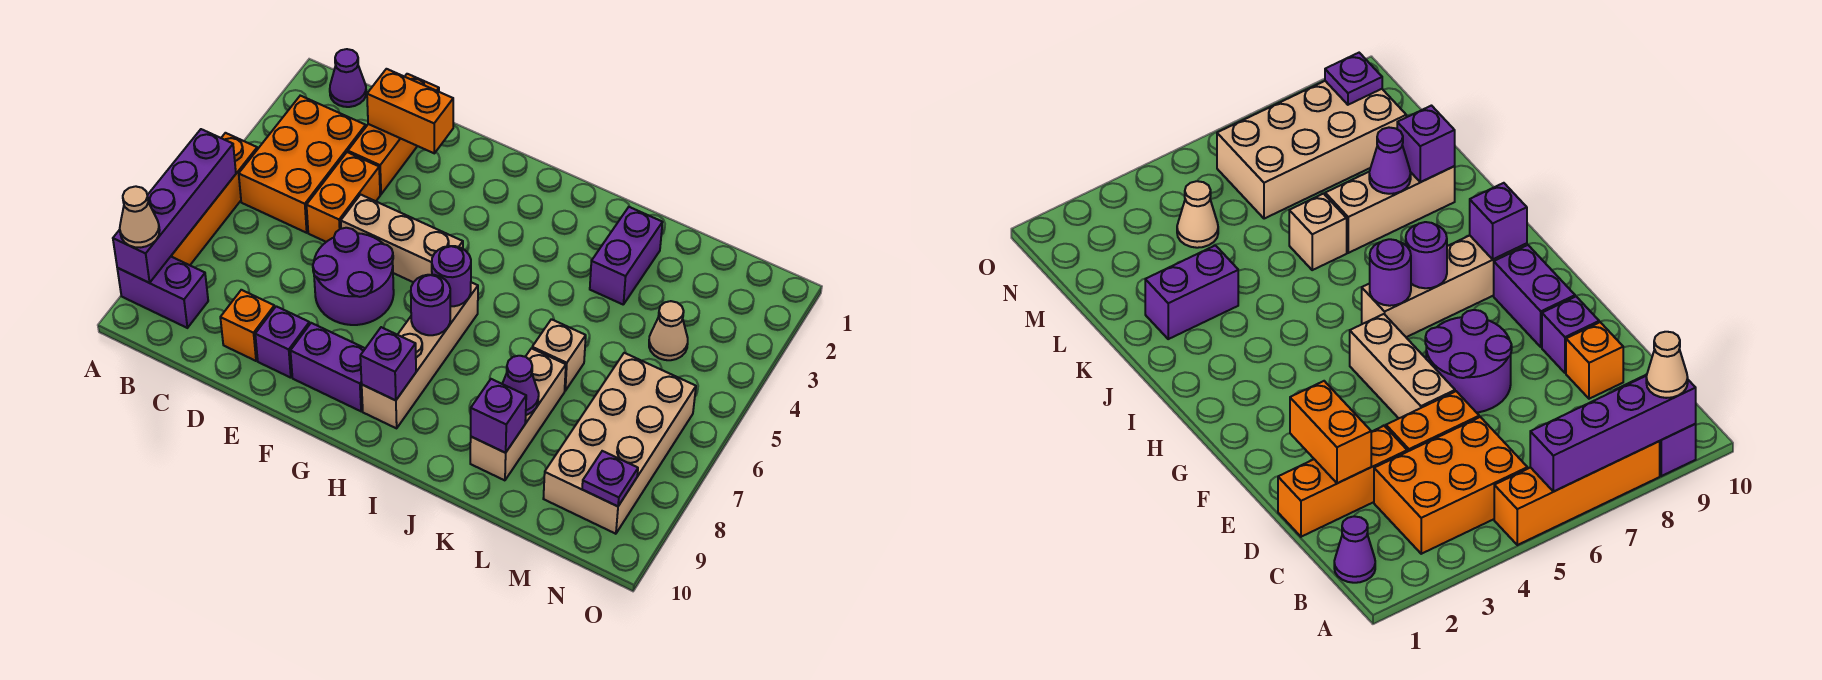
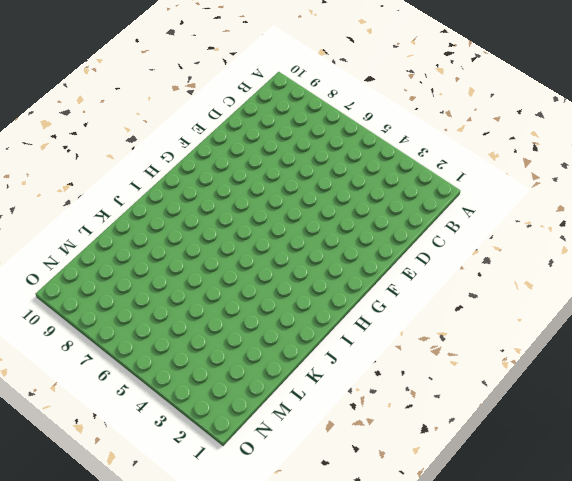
none -> orange 1x4 brick [171,133,257,265]
none -> purple 1x2 brick [117,257,208,328]
none -> purple 1x1 cone [330,49,366,107]

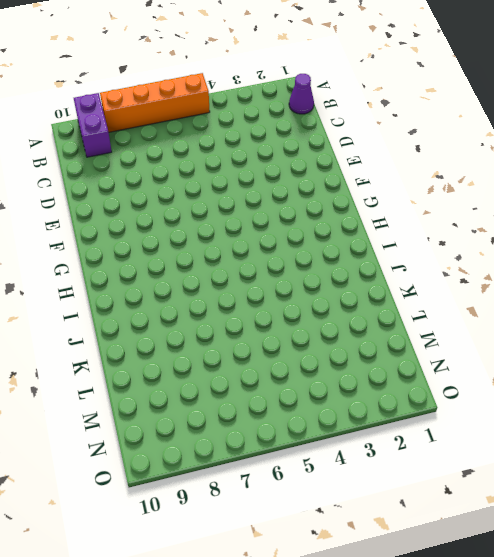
none -> orange 2x3 brick [239,96,366,233]
none -> orange 1x3 brick [348,74,439,194]
none -> orange 1x2 brick [307,152,380,242]

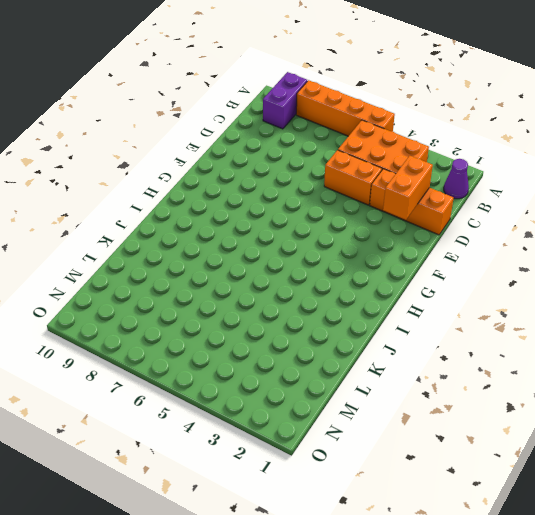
none -> orange 1x1 brick [220,290,275,361]
none -> tan 1x3 brick [341,195,463,282]
none -> purple 2x2 round brick [313,228,394,325]

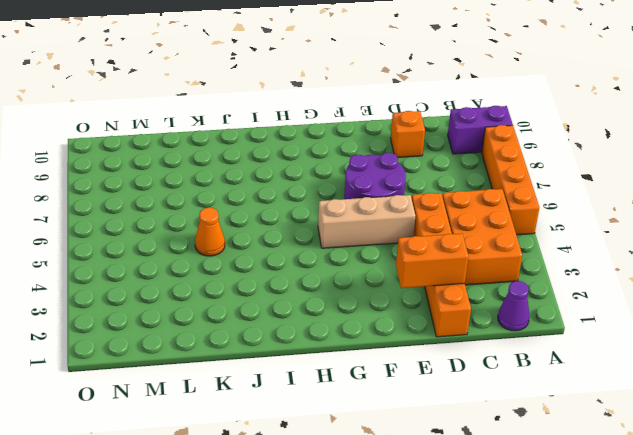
orange 1x1 cone [195,207,225,256] -> none
none -> purple 1x1 brick [255,306,310,378]
none -> purple 1x2 brick [290,323,365,411]
none -> tan 1x4 brick [362,282,478,428]

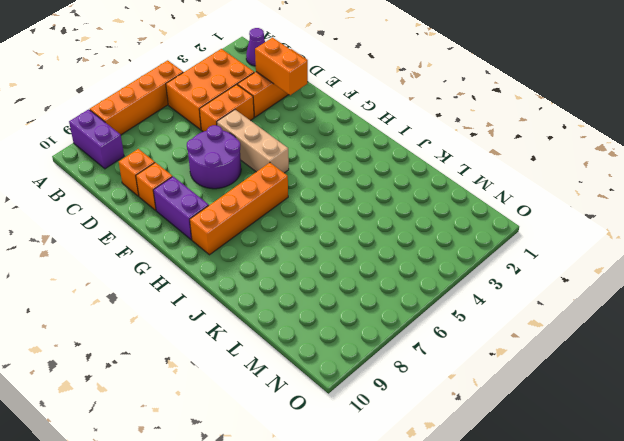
orange 1x1 brick [136,163,172,210] -> purple 1x1 brick [255,306,310,378]
orange 1x4 brick [190,163,288,255] -> tan 1x4 brick [362,282,478,428]
none -> purple 1x2 brick [590,207,662,304]
none -> tan 1x1 brick [532,319,586,391]
none -> tan 1x3 brick [470,348,566,480]

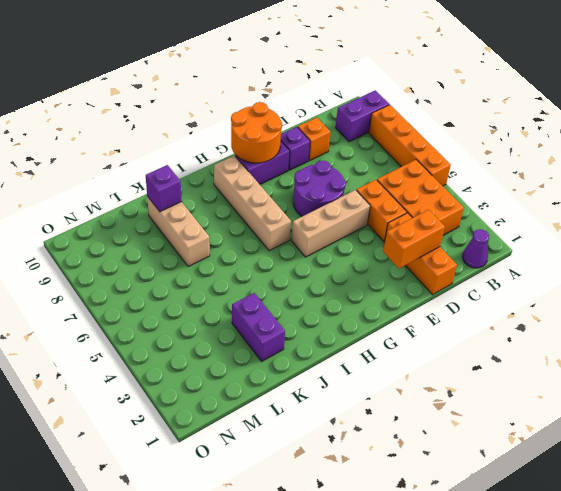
orange 2x2 round brick [231,102,282,163] -> none
none -> tan 1x1 brick [532,319,586,391]
none -> tan 1x1 cone [649,301,688,360]
none -> tan 2x4 brick [543,353,696,534]

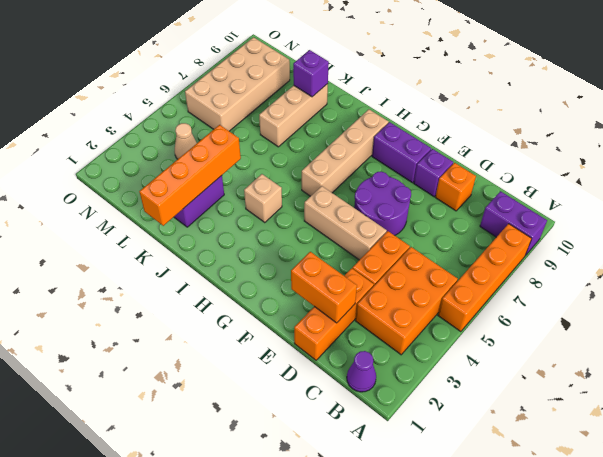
tan 1x1 brick [244,174,282,223] -> tan 1x1 brick moved to [532,319,586,391]
orange 1x4 brick [139,125,241,226] -> none
none -> purple 1x4 brick [113,129,236,283]
none -> purple 1x1 round brick [432,246,471,306]
none -> purple 1x1 round brick [411,275,450,335]

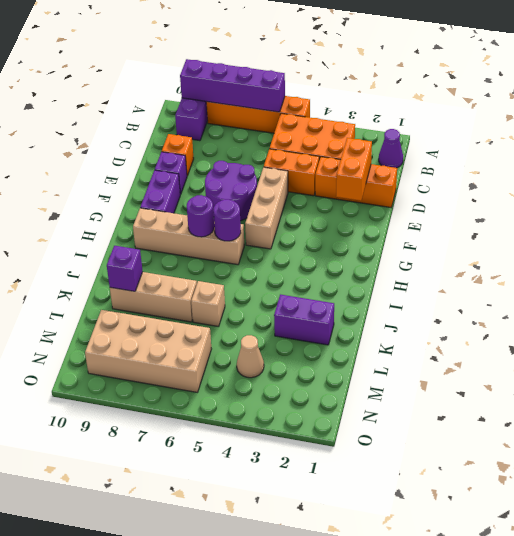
none -> purple 1x1 brick [360,327,416,400]
none -> purple 1x1 cone [502,356,539,415]
none -> purple 1x1 plate [582,451,638,506]

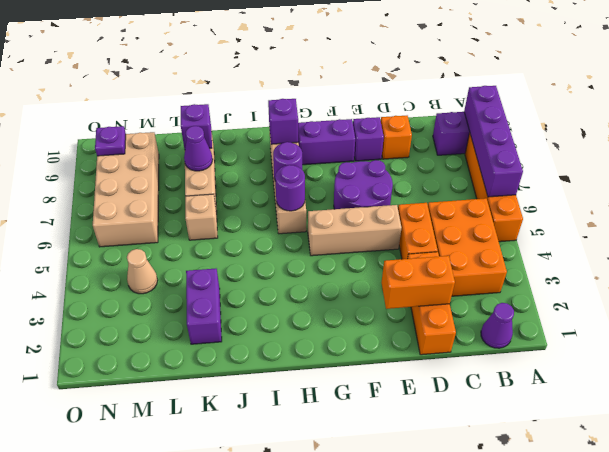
none -> tan 1x1 cone [120,186,160,247]

